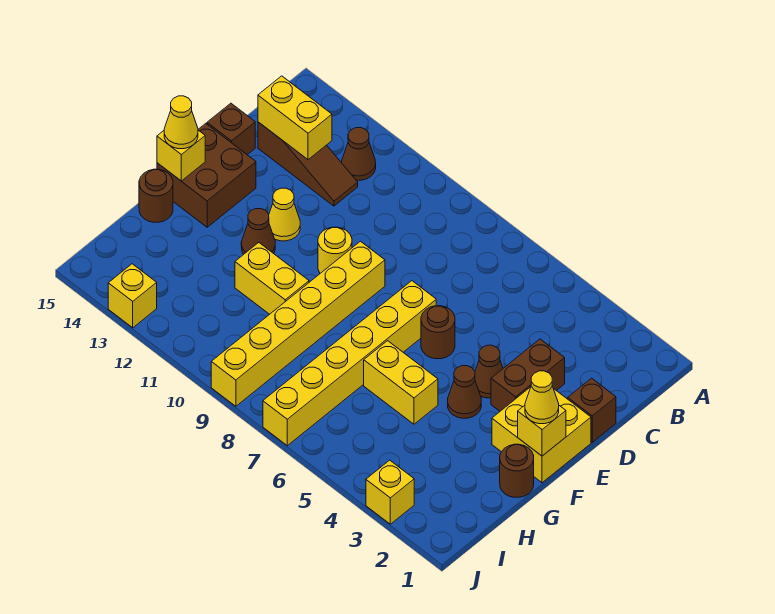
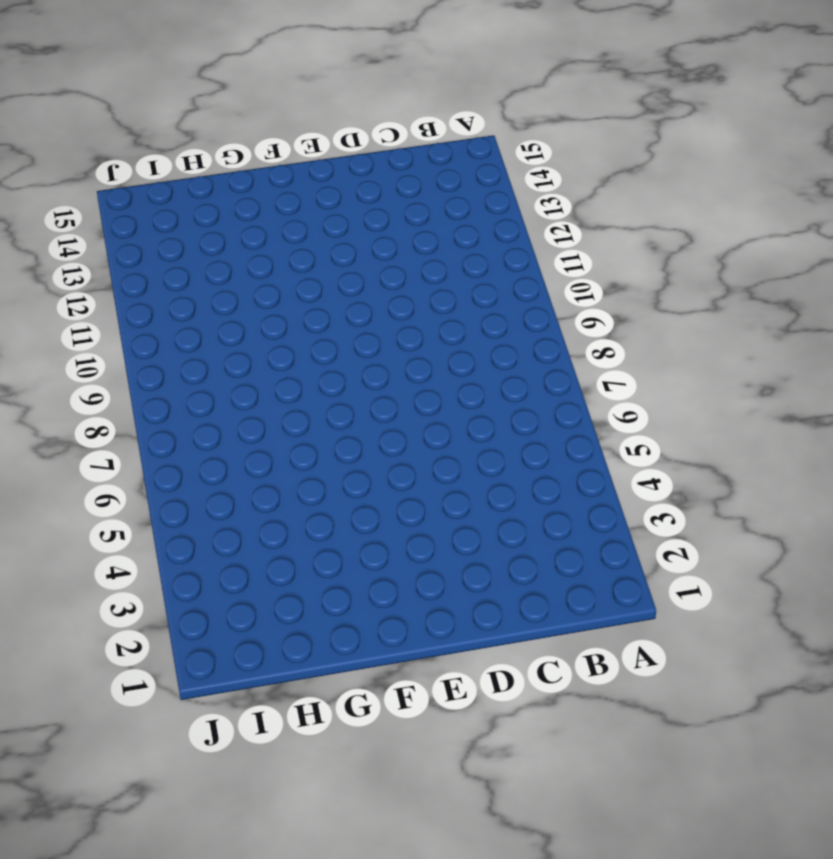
none -> brown 1x1 cone [342,128,376,180]
none -> brown 1x3 slope [258,122,358,206]
none -> brown 1x1 brick [568,378,616,442]

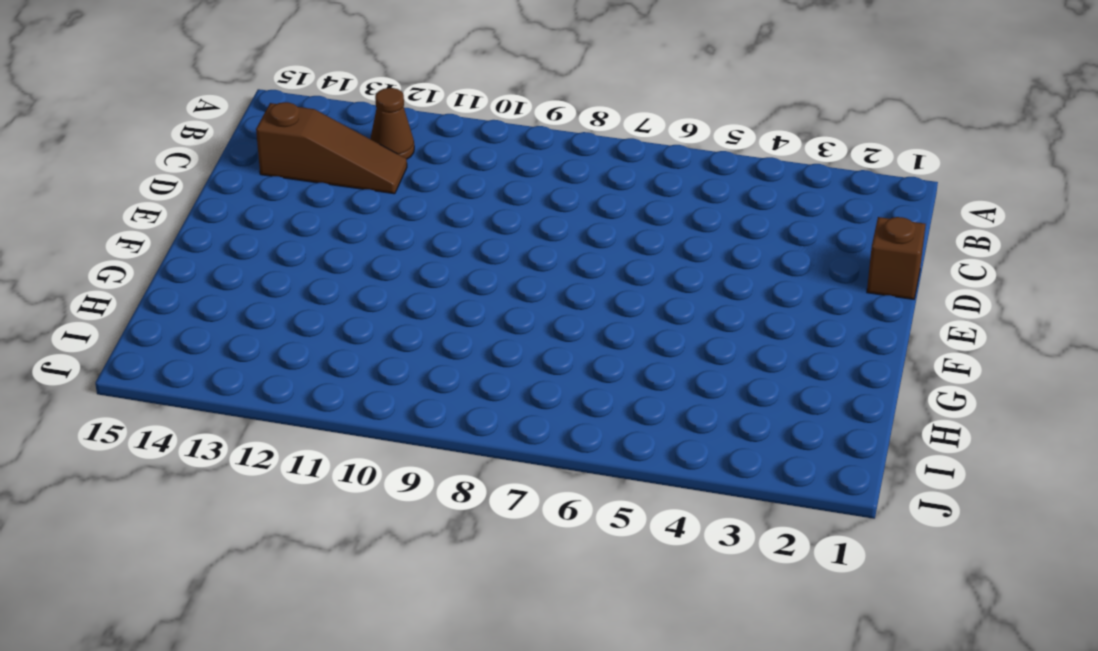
none -> brown 1x2 brick [491,339,565,411]
none -> brown 1x1 brick [207,103,255,155]
none -> yellow 2x2 brick [492,387,591,483]

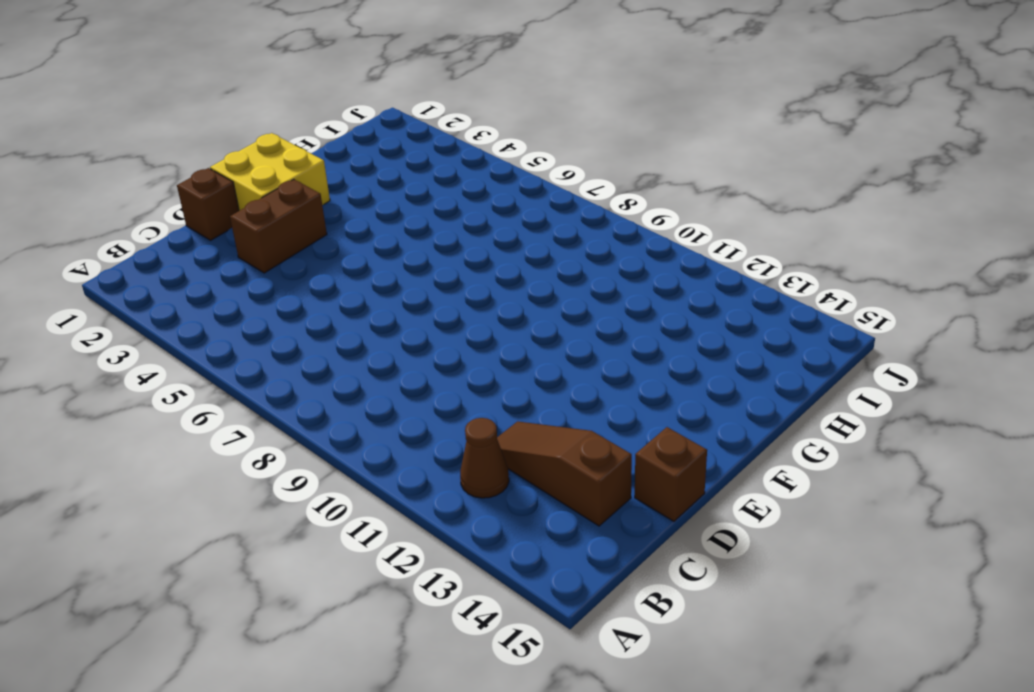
none -> brown 1x1 cone [475,345,503,398]
none -> brown 1x1 round brick [421,306,455,359]
none -> yellow 1x6 brick [263,281,436,446]

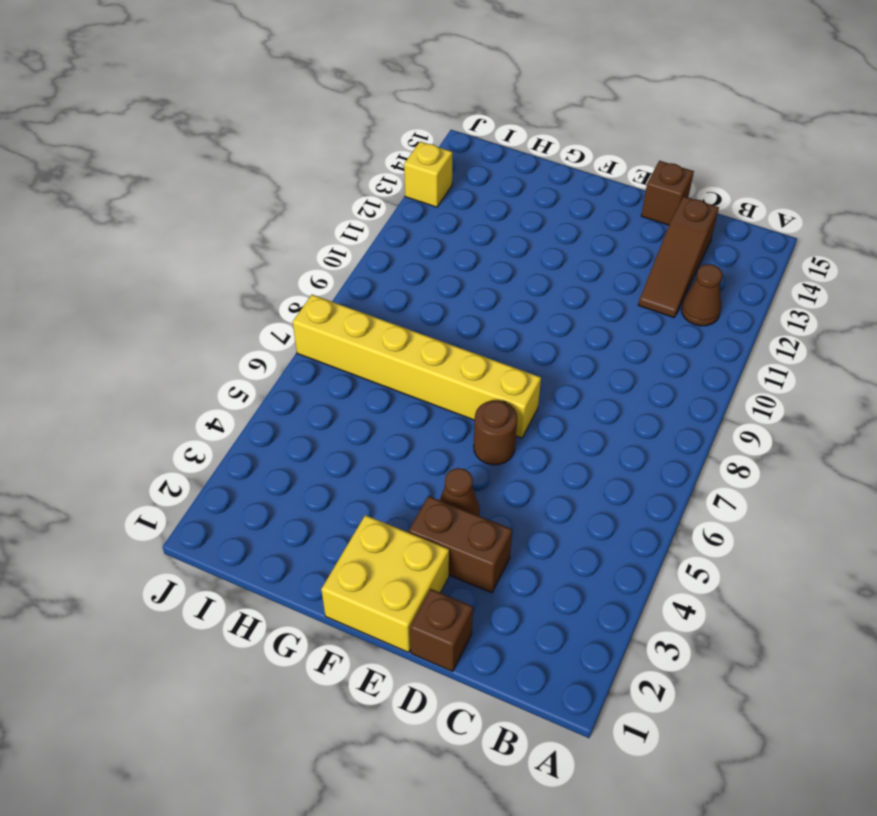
none -> yellow 1x6 brick [211,241,385,406]
none -> yellow 1x1 round brick [318,227,352,273]
none -> yellow 1x1 cone [269,188,300,241]

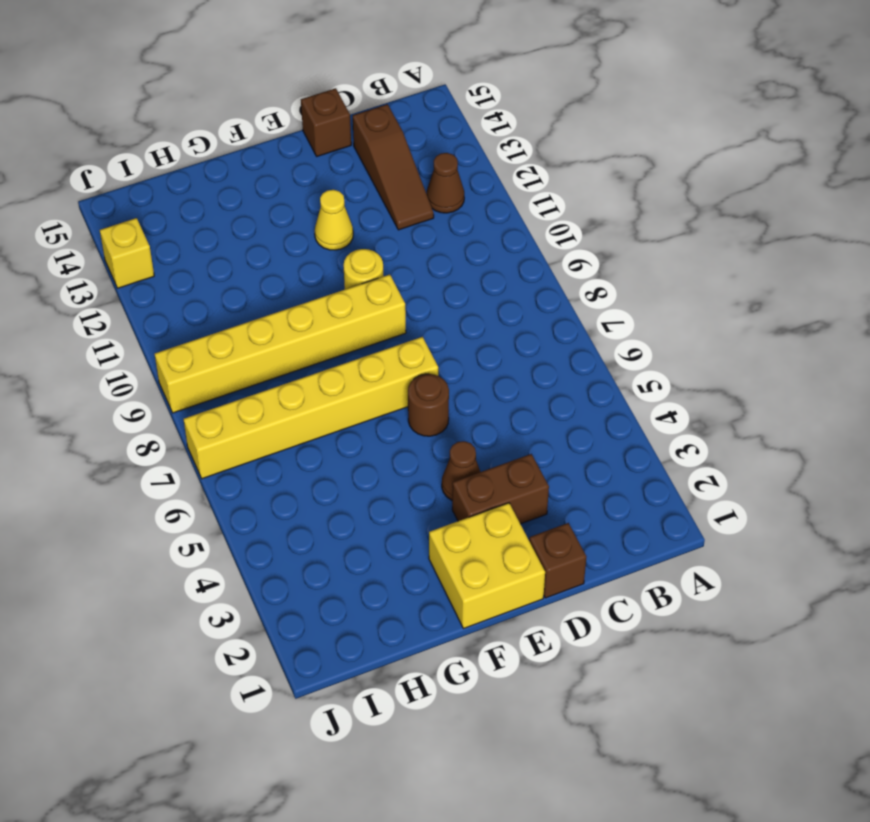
none -> brown 2x2 brick [157,124,256,227]
none -> brown 1x1 cone [448,366,481,418]
none -> brown 1x1 cone [241,209,275,254]

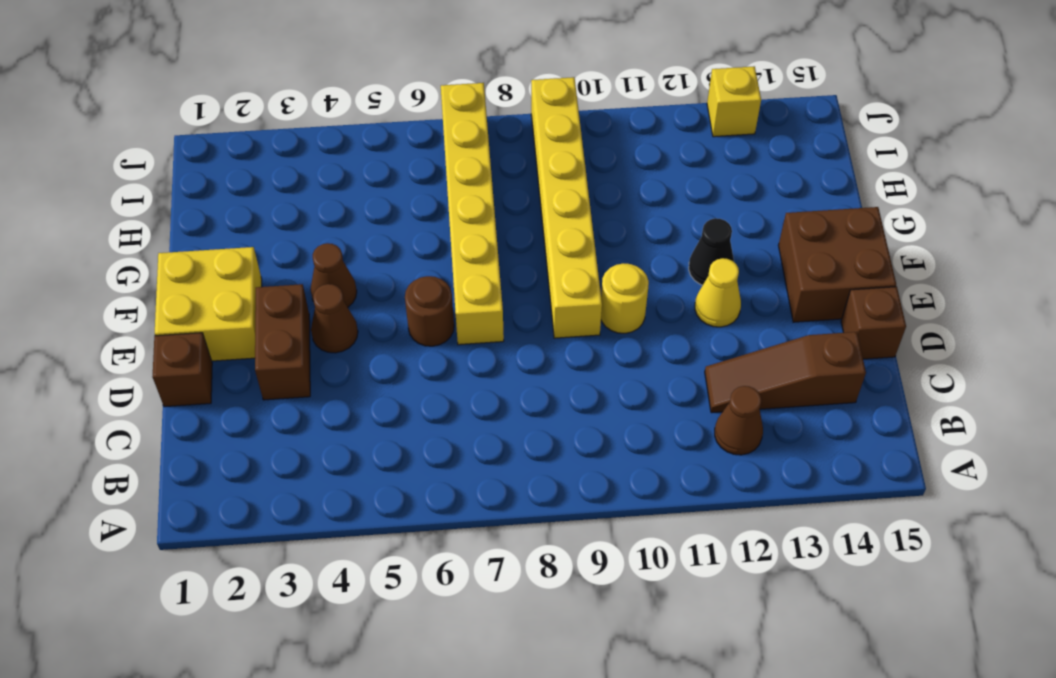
black 1x1 cone [689,218,734,285] -> brown 1x1 cone [241,209,275,254]
none -> brown 1x1 round brick [500,444,534,497]
none -> yellow 1x2 brick [364,341,438,424]
none -> yellow 1x2 brick [235,243,309,314]

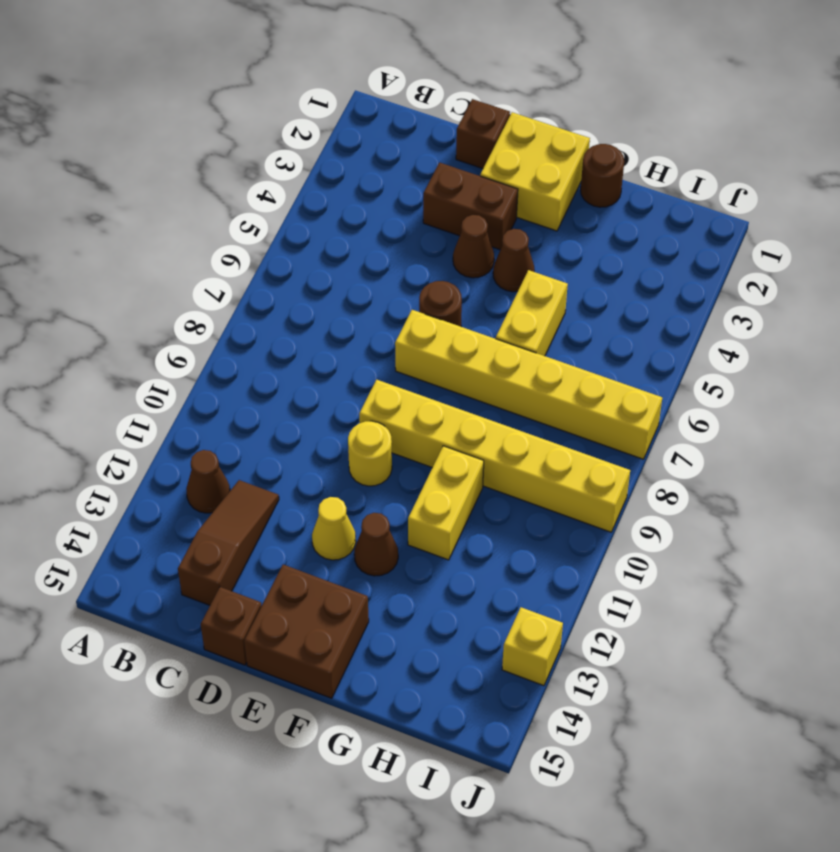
none -> brown 1x1 round brick [139,169,173,222]
none -> yellow 1x1 brick [366,460,414,524]
none -> yellow 1x2 brick [258,76,332,160]

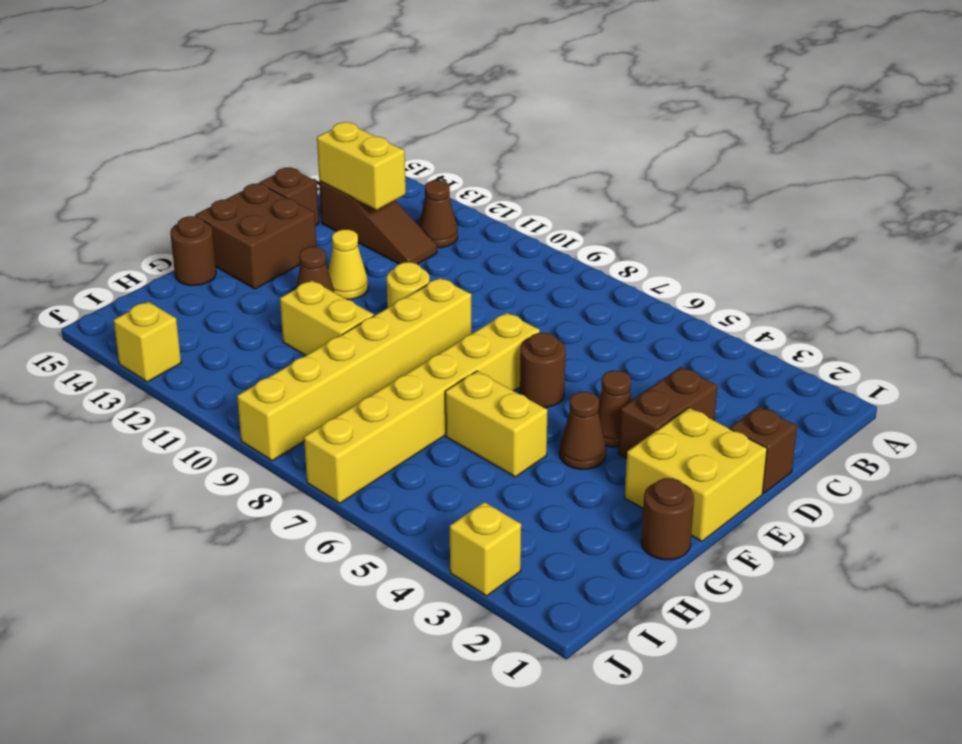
none -> yellow 1x1 brick [518,405,566,456]
none -> yellow 1x1 brick [157,130,205,181]
none -> yellow 1x1 cone [525,371,559,424]

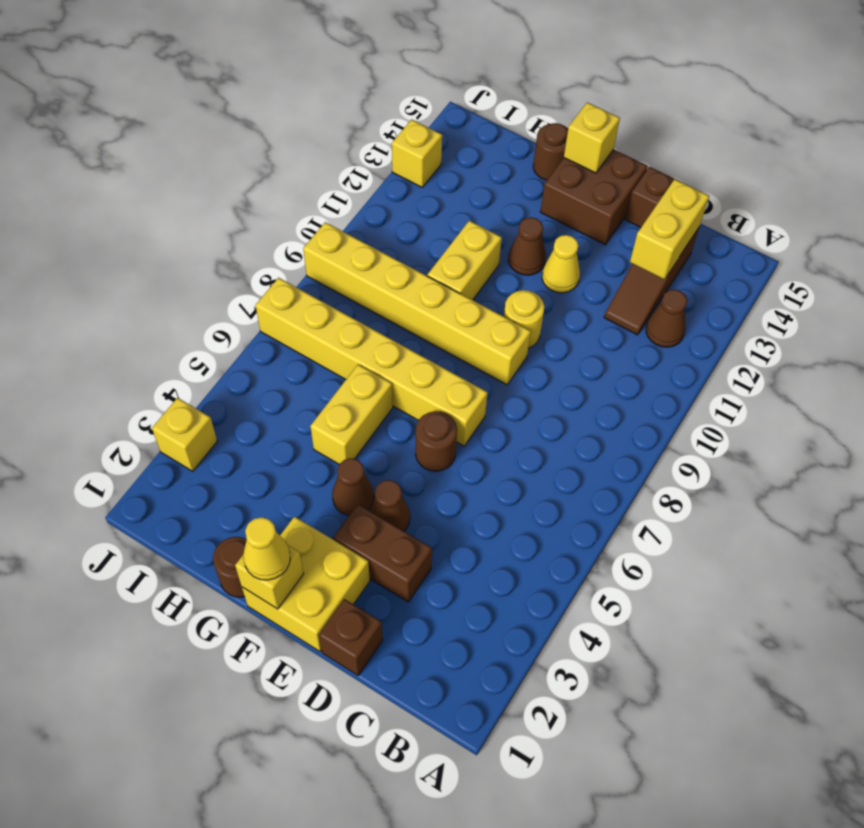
none -> yellow 1x1 cone [164,96,198,149]

